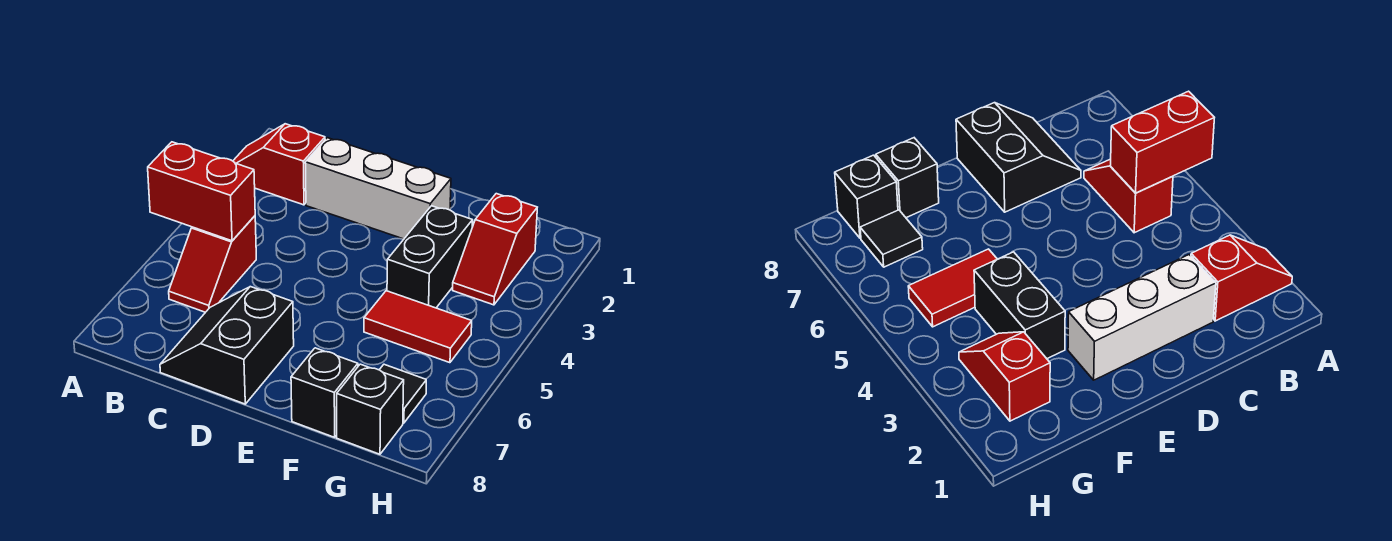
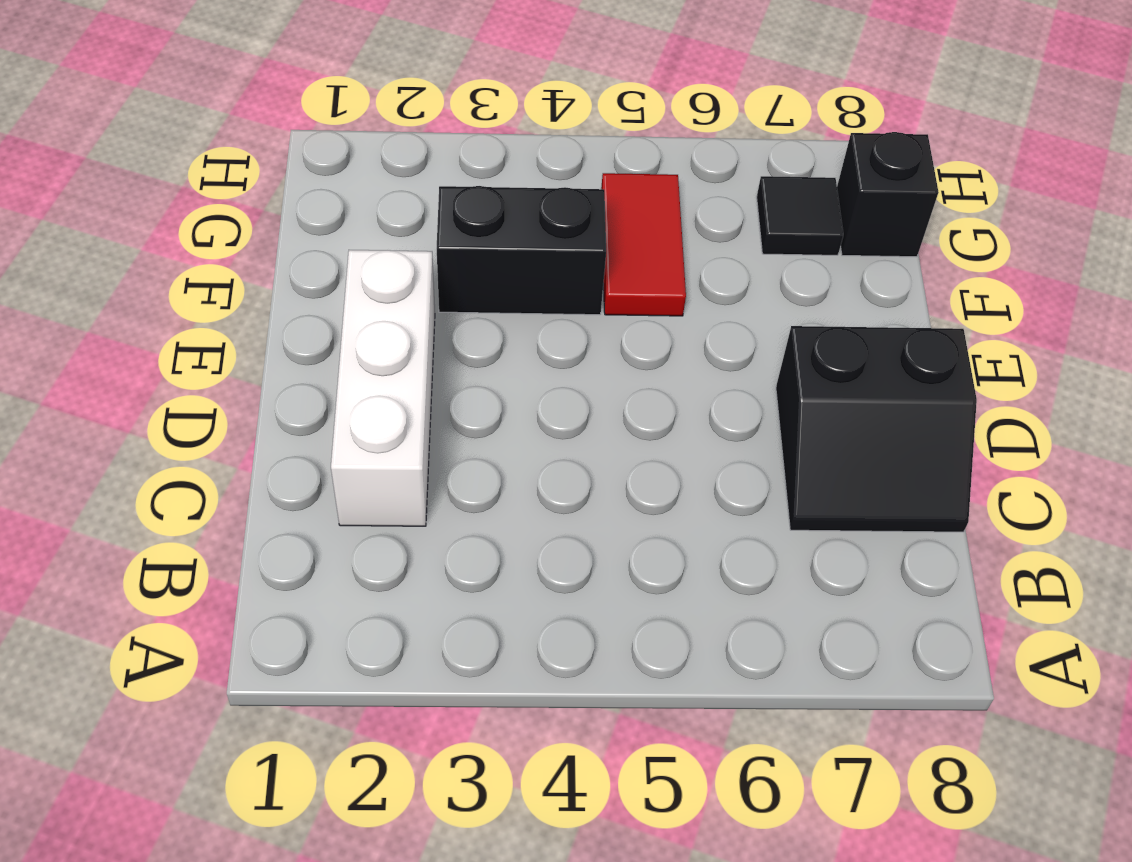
none -> red 1x2 slope [233,124,325,205]
none -> red 1x2 slope [169,216,256,312]

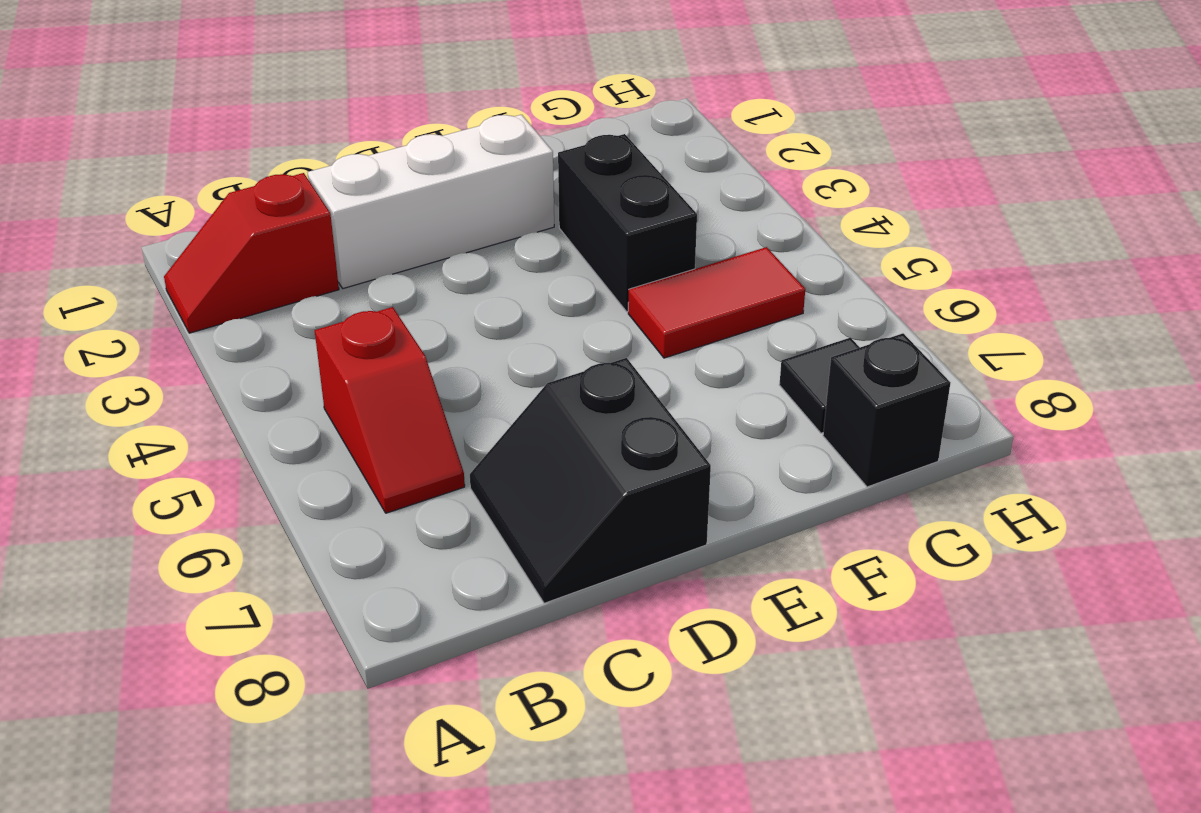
none -> black 1x1 brick [291,348,358,437]
none -> red 1x2 slope [453,194,537,305]

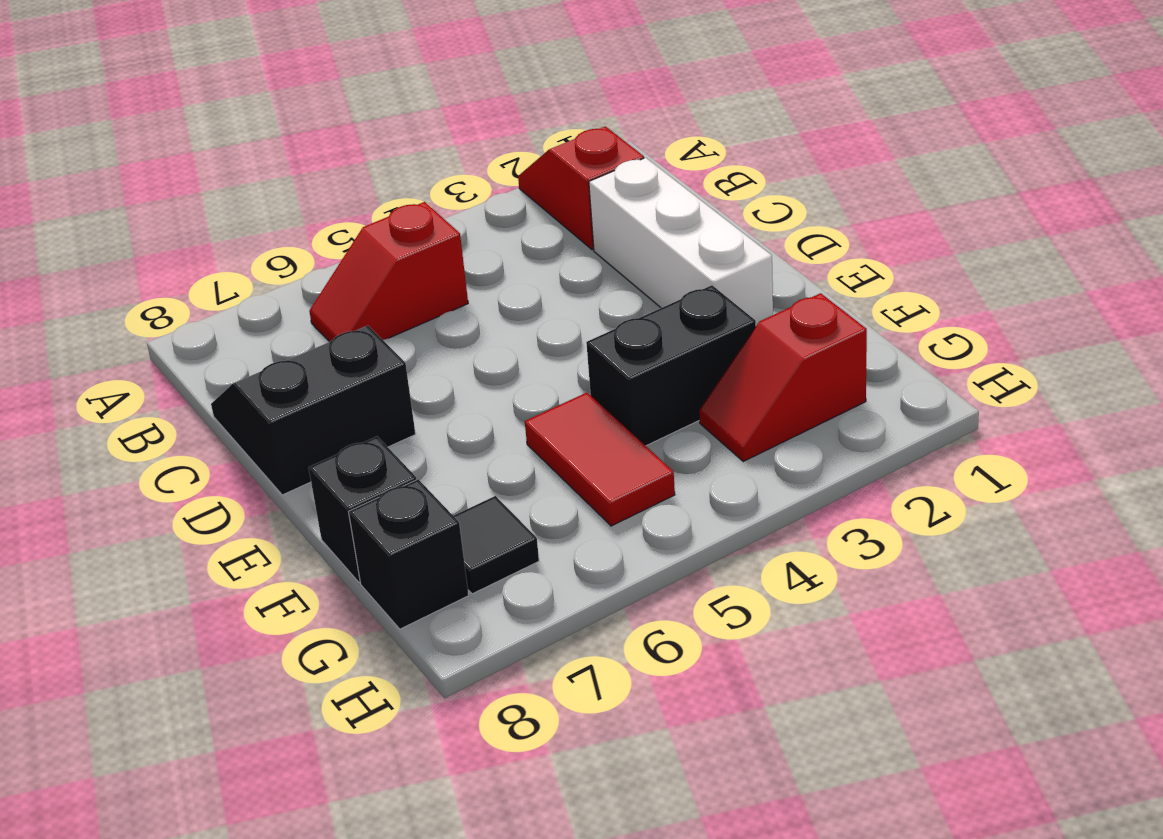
none -> red 1x2 brick [148,142,255,241]

